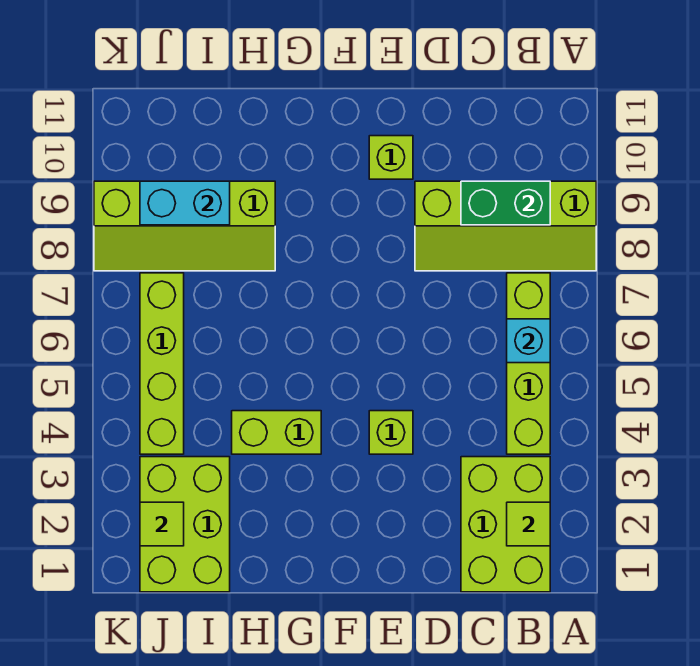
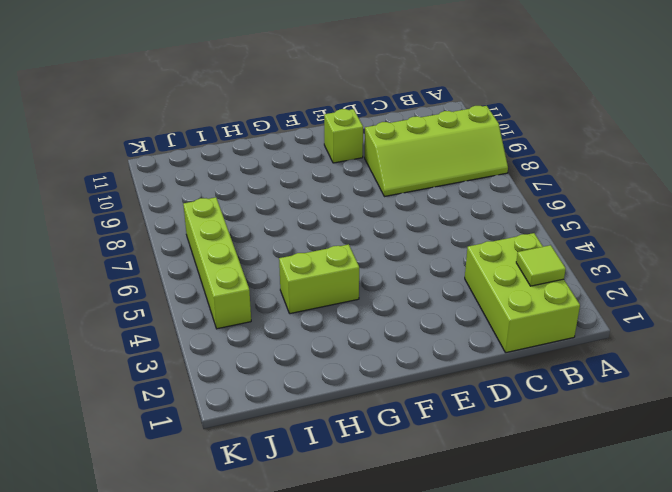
none -> lime 1x4 brick [507,273,550,454]
none -> lime 1x1 brick [369,411,413,454]
none -> lime 2x4 slope [94,181,275,271]

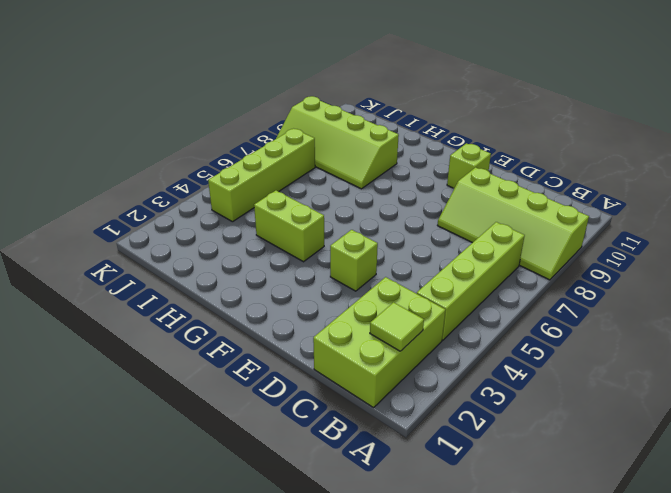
none -> lime 2x3 brick [140,457,230,592]
none -> cyan 1x1 brick [507,319,550,363]
none -> green 1x2 brick [461,181,550,225]

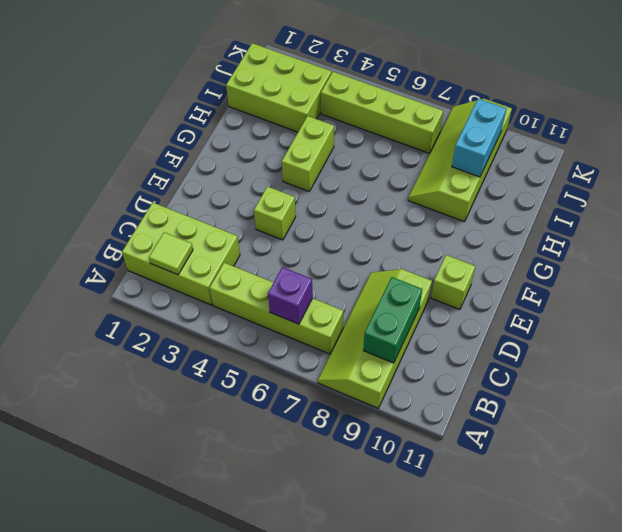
purple 1x1 brick [268,267,313,324] -> cyan 1x1 brick [507,319,550,363]
none -> lime 1x1 tile [140,502,184,546]

